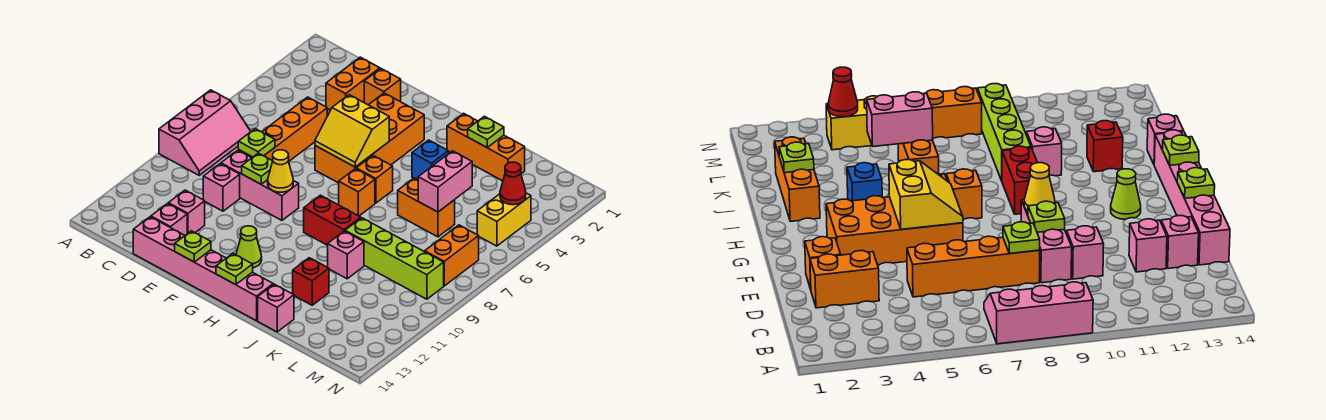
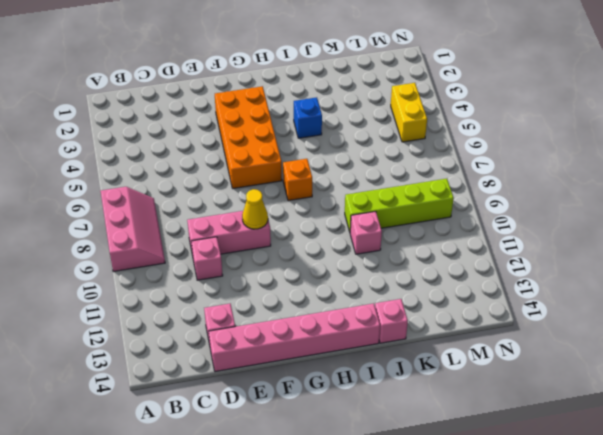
none -> orange 1x2 brick [326,57,380,110]
none -> orange 1x4 brick [238,97,327,161]
none -> pink 1x1 brick [168,190,205,234]
none -> orange 1x1 brick [364,69,401,105]

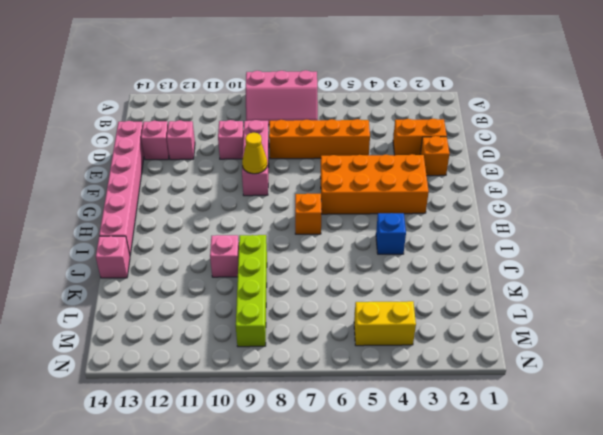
none -> lime 1x1 cone [236,226,262,268]
none -> orange 1x1 brick [356,156,393,203]
none -> red 1x2 brick [304,195,361,245]
none -> orange 1x3 brick [447,113,525,181]

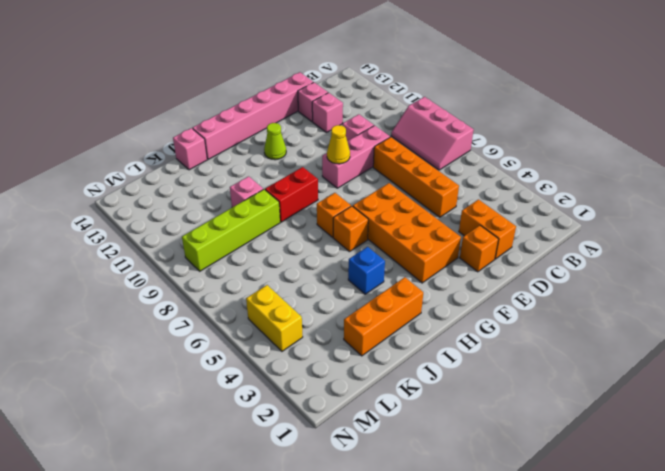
none -> orange 1x2 brick [398,178,455,237]
none -> red 1x1 brick [293,258,329,305]
none -> orange 1x2 brick [425,225,479,286]
none -> lime 1x1 plate [238,129,275,157]

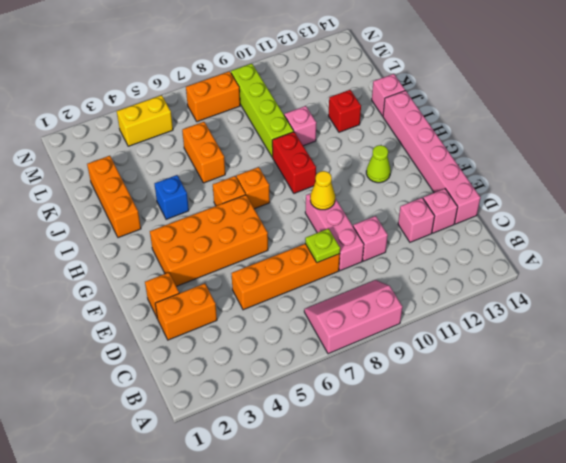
none -> lime 1x1 plate [242,153,273,184]
none -> yellow 2x2 slope [315,95,389,167]
none -> lime 1x1 plate [175,231,211,262]
none -> lime 1x1 plate [216,254,253,285]

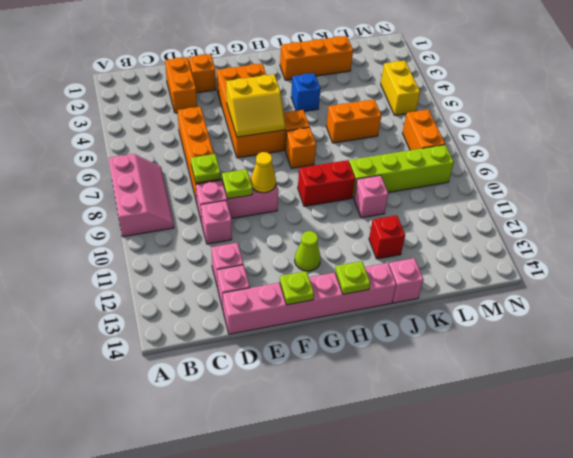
none -> lime 1x1 plate [468,116,504,147]
none -> pink 1x2 brick [418,151,472,212]
none -> red 1x1 cone [500,162,526,205]

